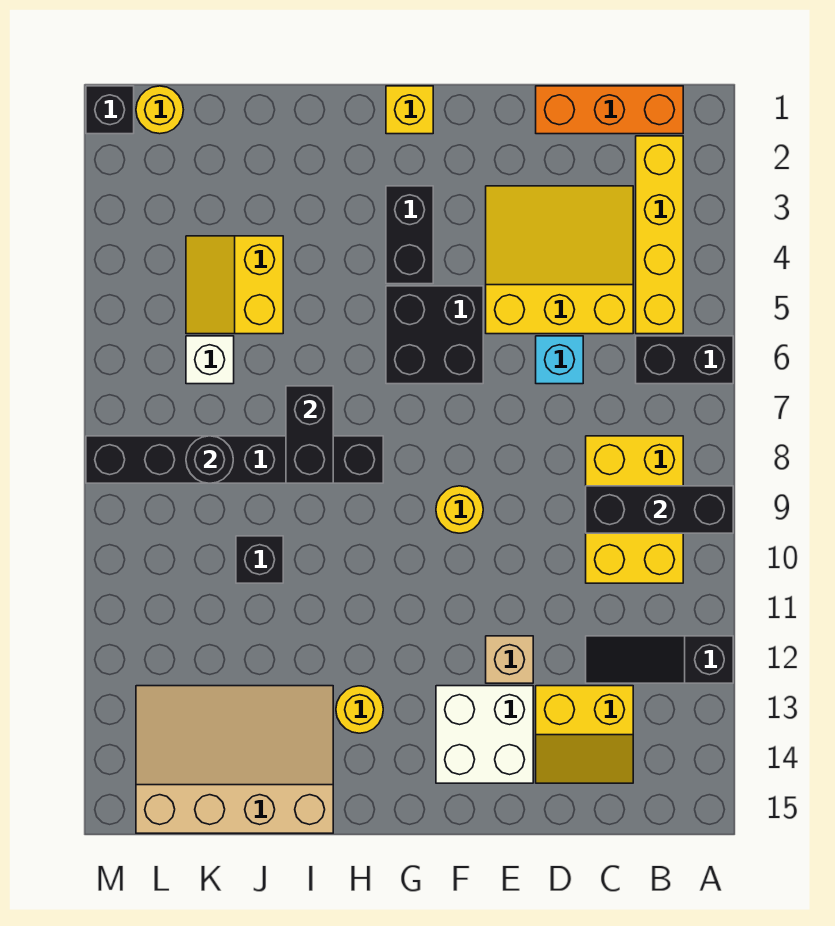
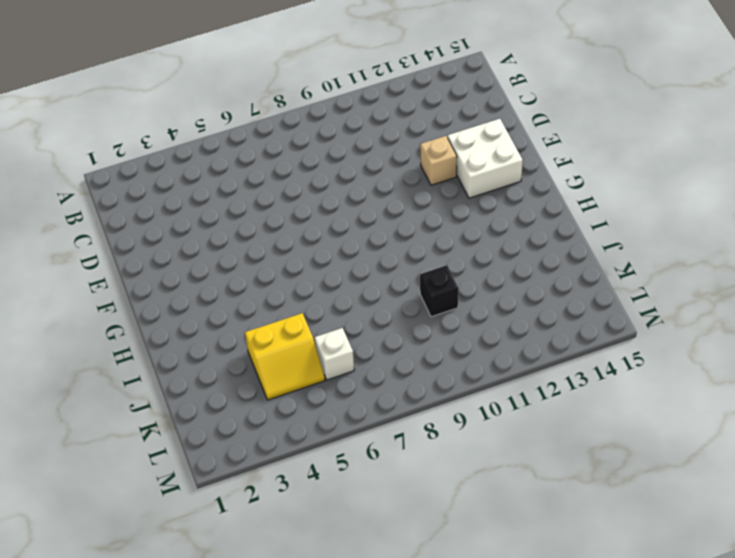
none -> black 1x2 brick [636,336,733,384]
none -> black 1x3 slope [586,636,733,683]
none -> orange 1x3 brick [536,86,683,134]

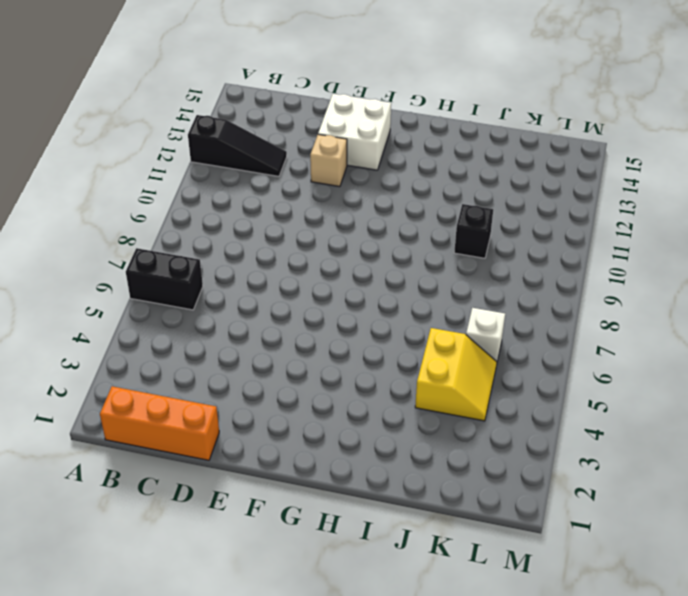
none -> yellow 1x4 brick [636,136,683,334]
none -> yellow 2x3 brick [586,436,683,583]
none -> yellow 3x3 slope [486,186,633,334]

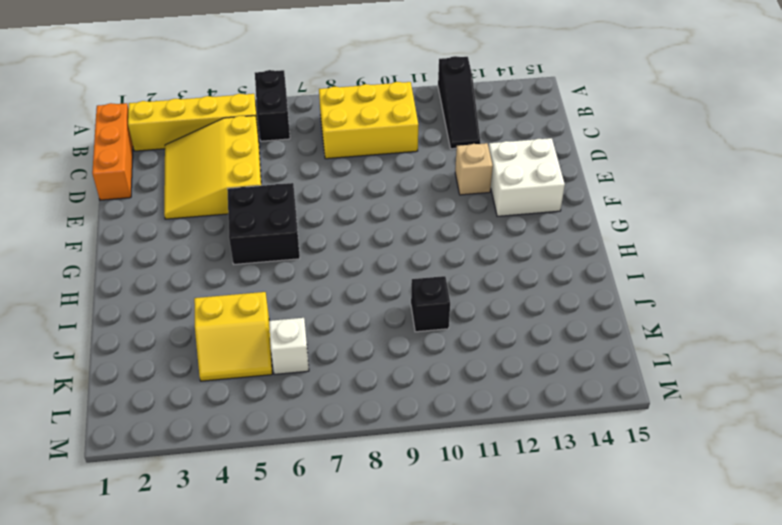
none -> yellow 2x2 slope [536,686,633,783]
none -> cyan 1x1 brick [536,336,583,384]
none -> yellow 1x1 round brick [436,486,483,533]

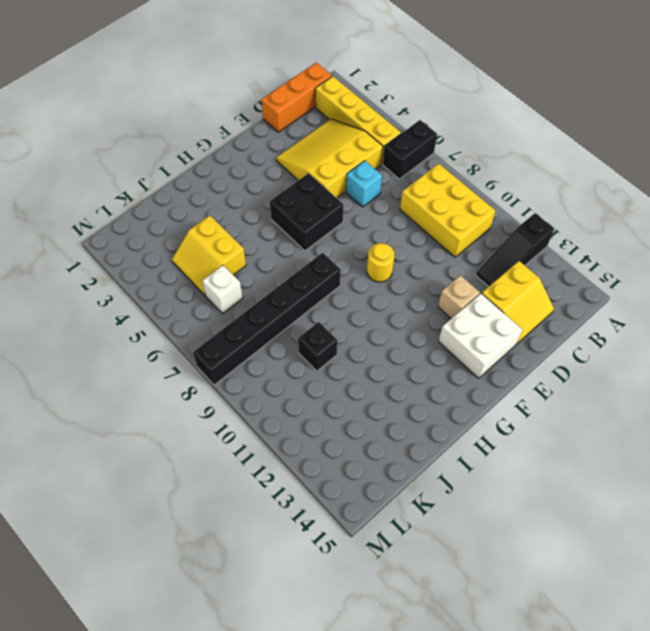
none -> yellow 1x1 brick [386,86,433,134]
none -> black 1x2 brick [386,186,433,284]
none -> yellow 1x1 round brick [336,686,383,733]

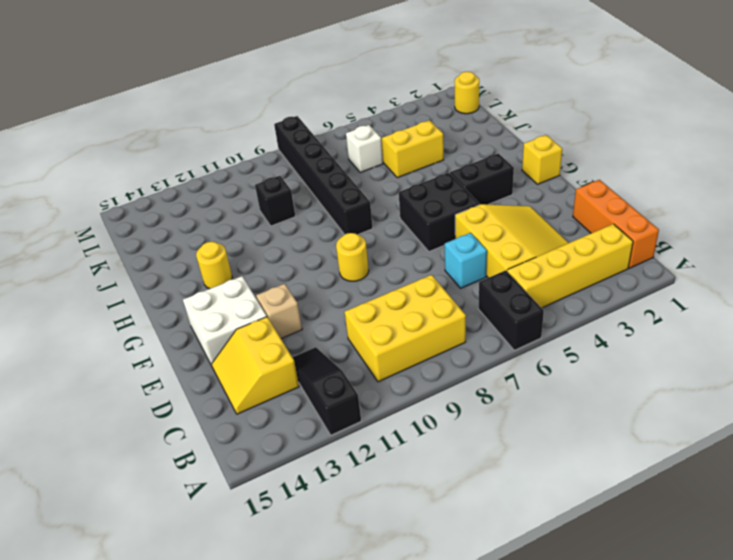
none -> tan 3x4 slope [136,686,333,833]
none -> black 1x1 brick [86,86,134,134]
none -> black 1x3 brick [586,486,733,533]

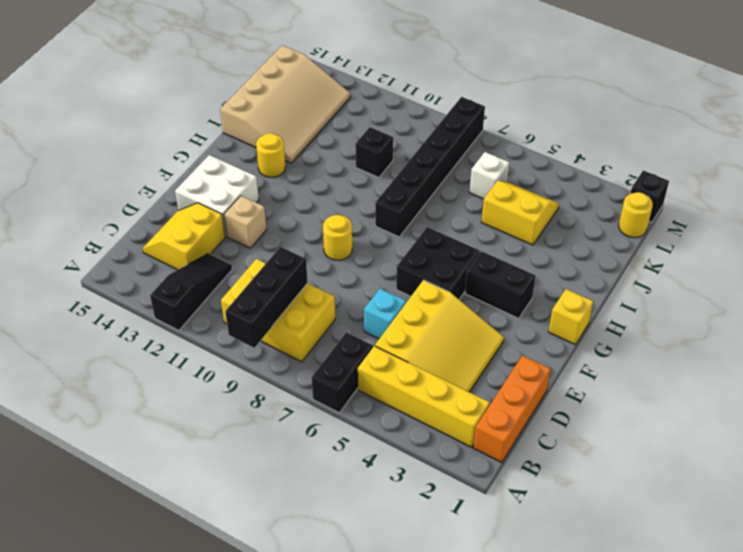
none -> black 1x2 brick [286,386,333,483]
none -> black 1x1 round brick [186,436,233,483]

